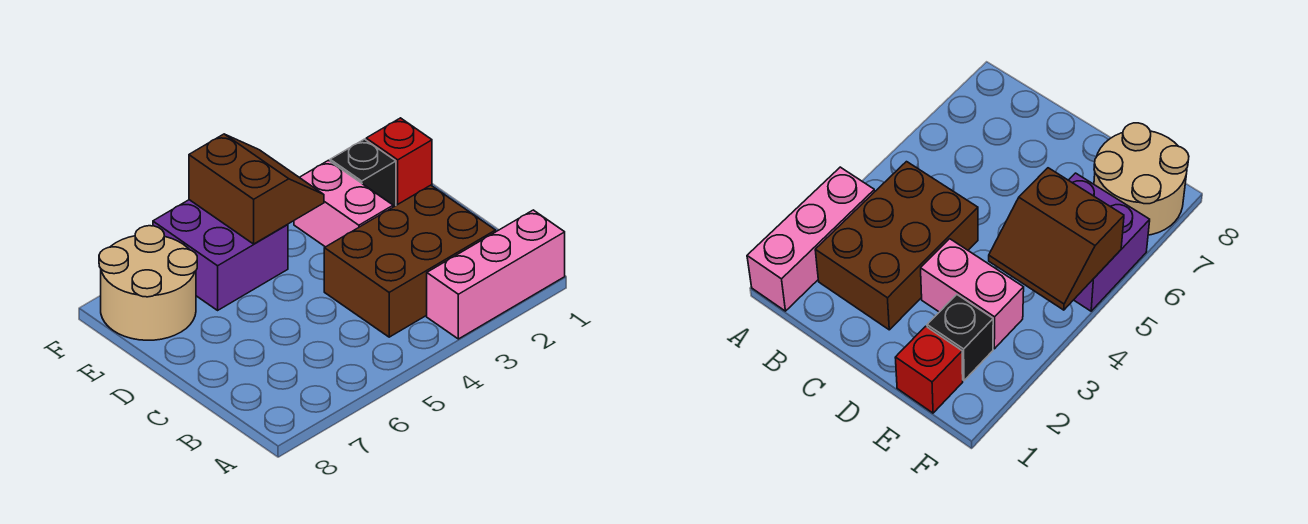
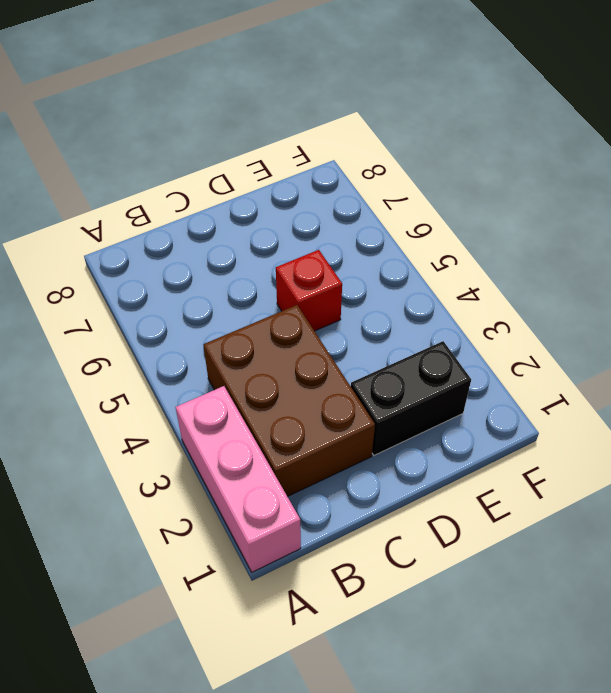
black 1x2 brick [351,341,471,455] -> black 1x1 brick [330,139,396,207]
red 1x1 brick [276,250,342,331] -> red 1x1 brick moved to [366,118,432,205]
none -> pink 1x2 brick [294,160,393,247]
none -> purple 2x2 brick [153,200,288,310]

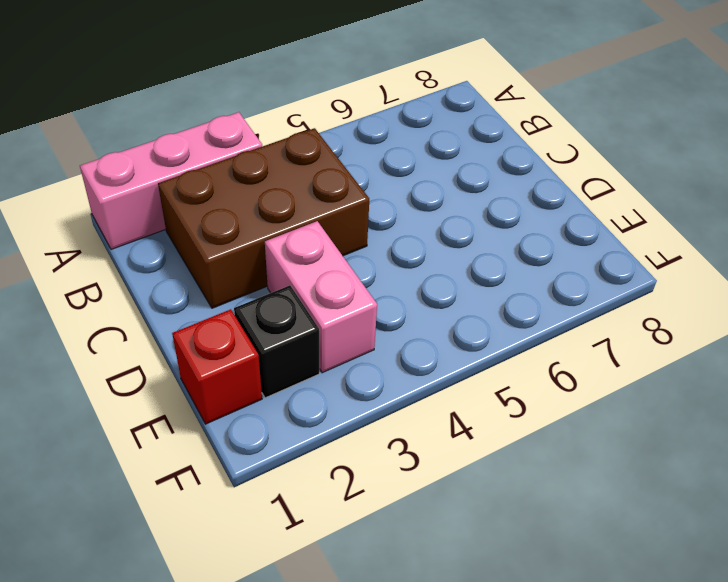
none -> purple 2x2 brick [153,200,288,310]
none -> tan 2x2 round brick [99,226,197,340]

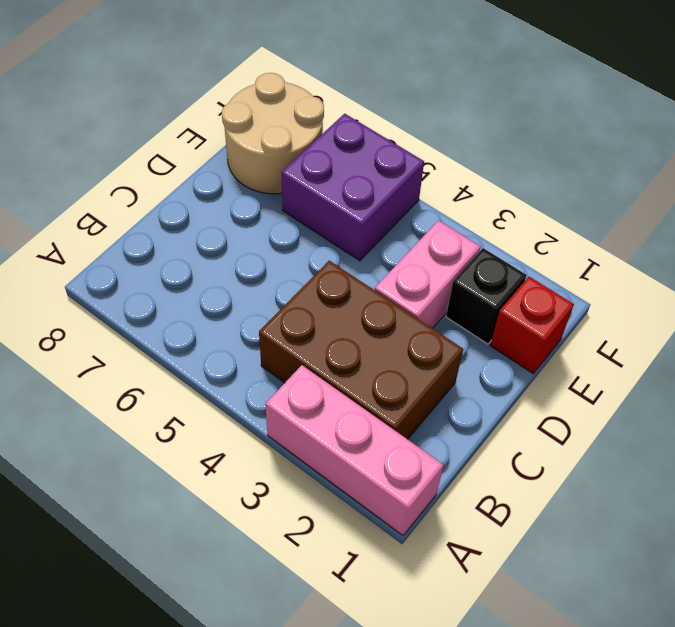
none -> brown 2x2 slope [189,134,324,244]

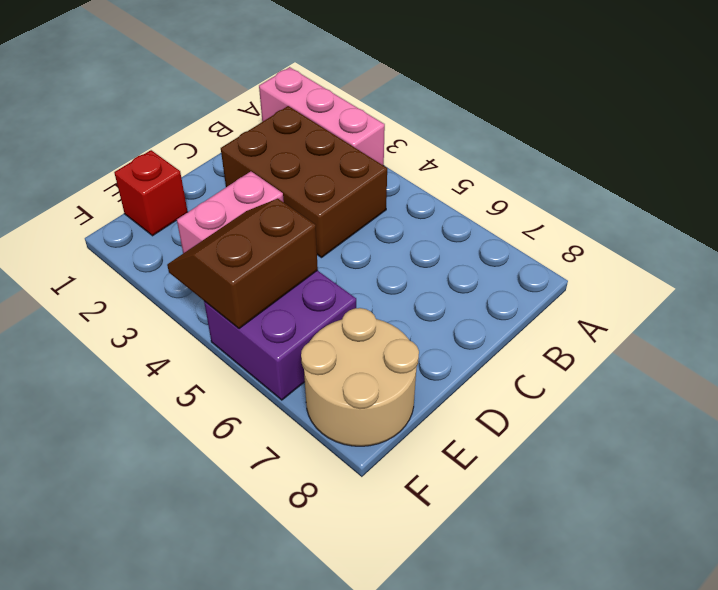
none -> black 1x1 brick [330,139,396,207]

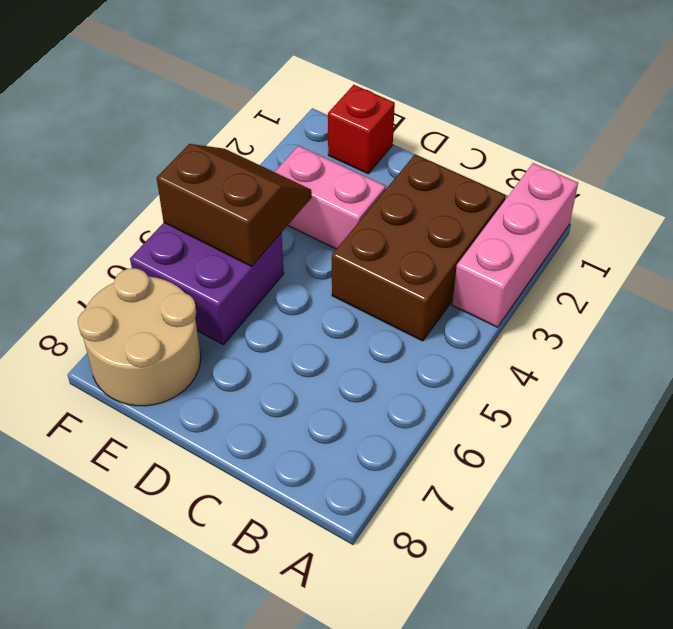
none -> black 1x1 brick [330,139,396,207]

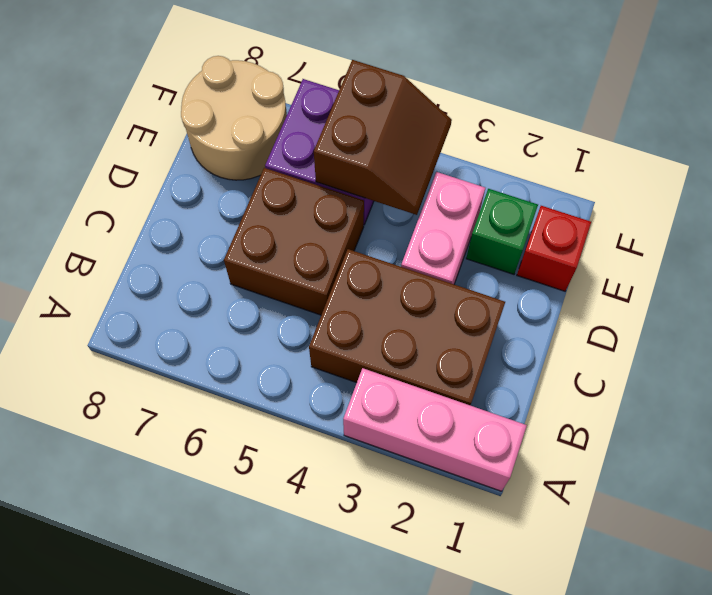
brown 2x2 brick [224,168,364,315] -> none
green 1x1 brick [466,189,538,274] -> black 1x1 brick [330,139,396,207]

